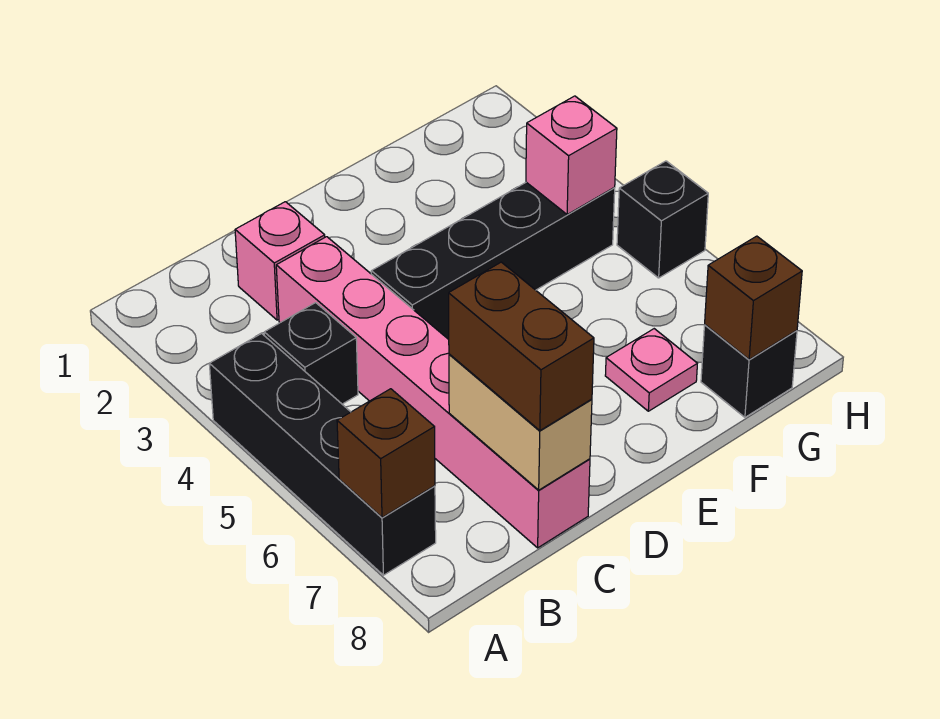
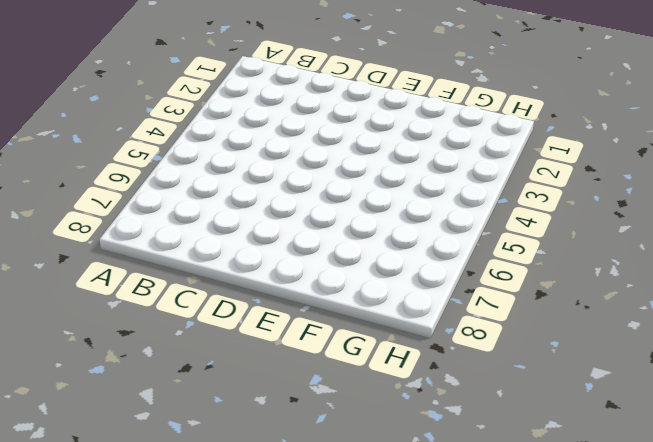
none -> black 1x4 brick [209,333,436,575]
none -> black 1x1 brick [264,303,358,404]
none -> pink 1x1 brick [235,202,325,320]

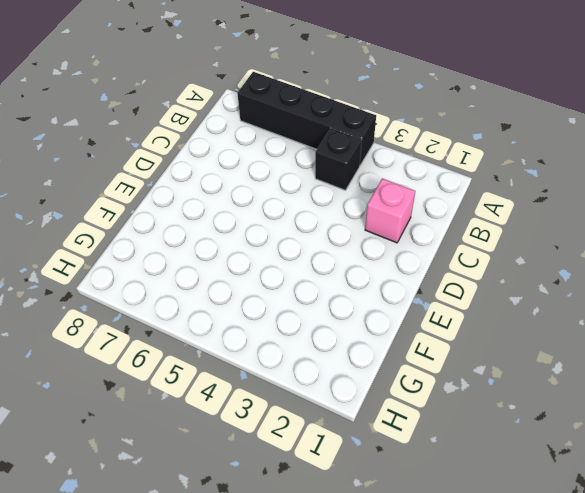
none -> pink 1x6 brick [276,237,590,548]
none -> black 1x4 brick [371,182,615,339]
none -> pink 1x1 plate [605,329,697,411]

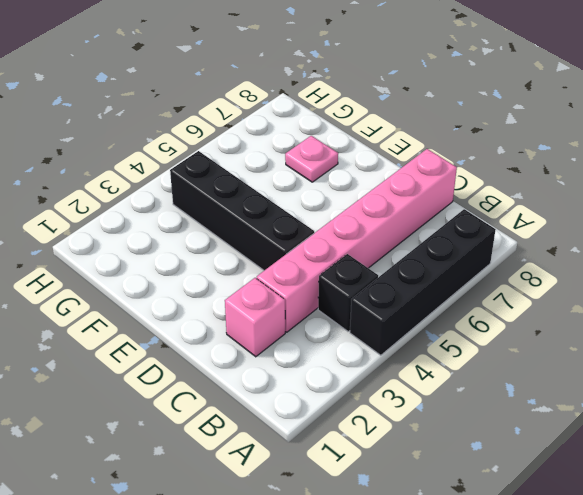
none -> black 1x1 brick [701,325,797,417]
none -> black 1x1 brick [617,161,708,278]
none -> brown 1x1 brick [337,389,435,518]

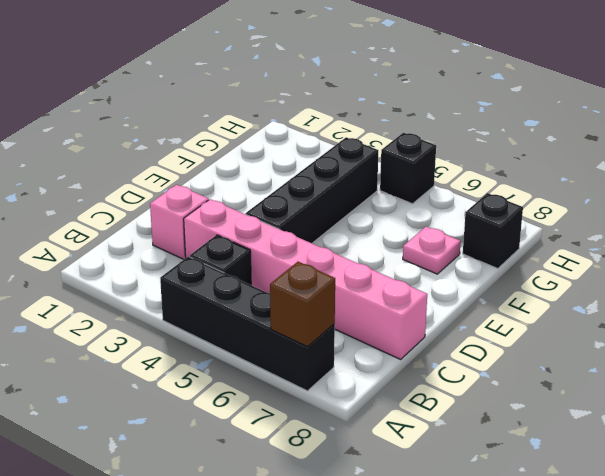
none -> tan 1x2 brick [449,354,592,490]
none -> pink 1x1 brick [526,96,617,215]
none -> brown 1x1 brick [705,236,802,359]

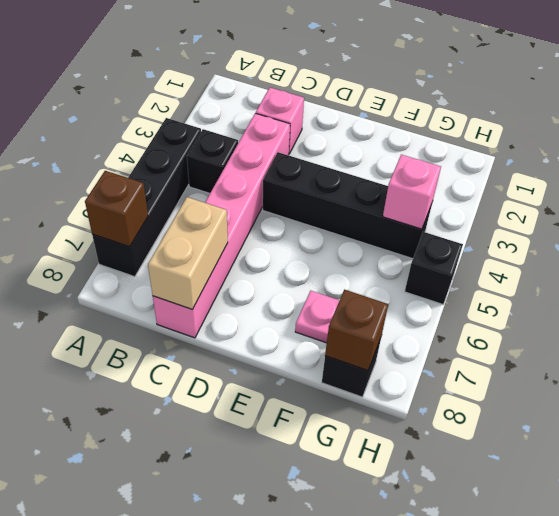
none -> brown 1x2 brick [449,262,594,431]

